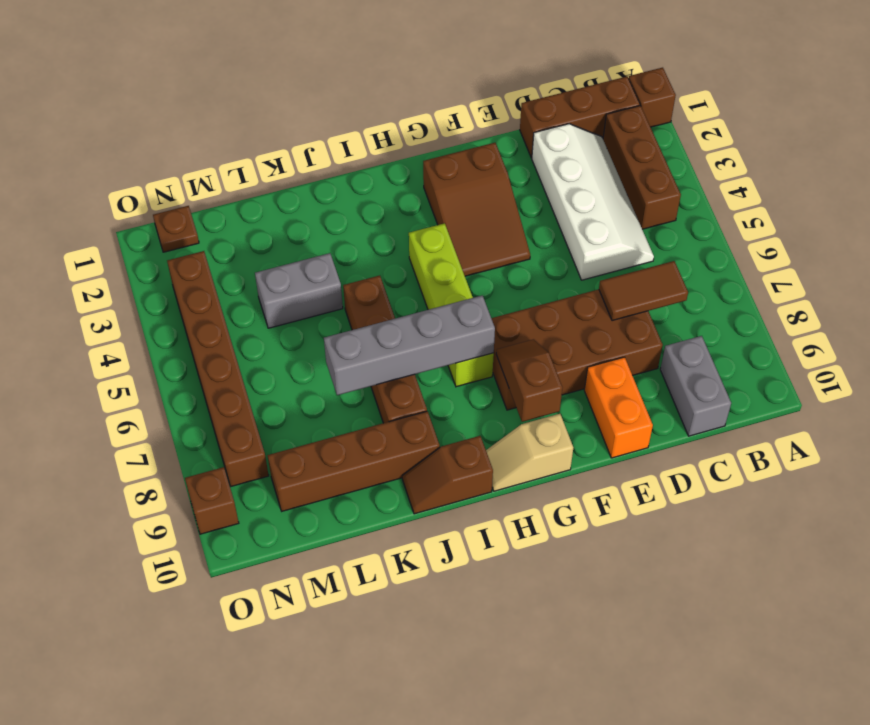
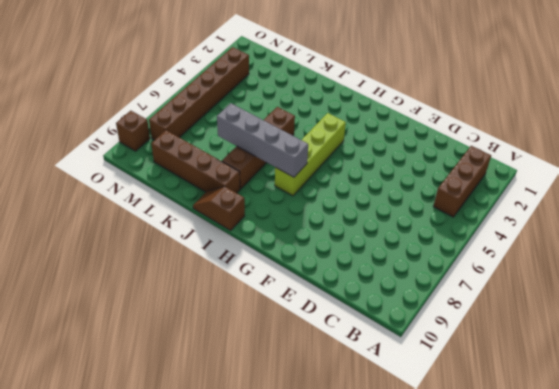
none -> brown 1x1 brick [629,68,676,127]
none -> brown 1x3 brick [520,77,640,158]
none -> white 2x4 slope [532,124,654,280]

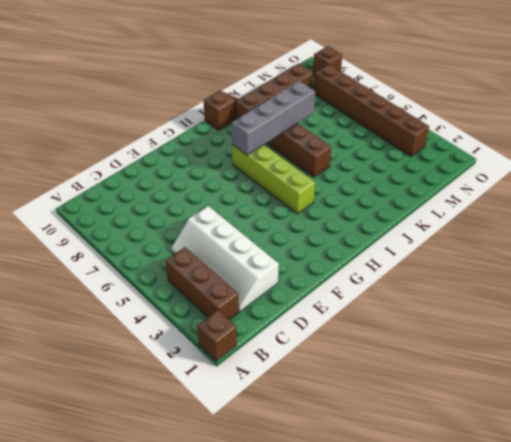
none -> brown 1x3 brick [520,77,640,158]
none -> grey 1x2 brick [660,336,731,436]
none -> brown 2x4 brick [491,289,663,410]

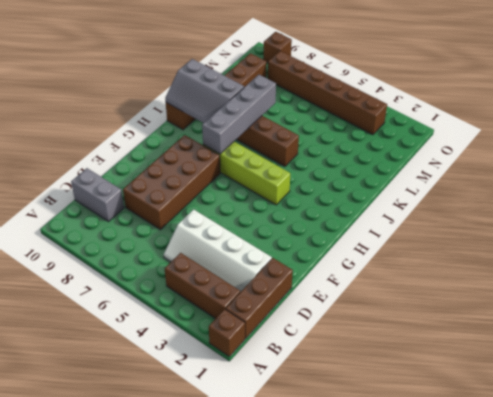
grey 2x3 slope [165,59,244,123] -> none
none -> orange 1x2 brick [584,357,653,458]
none -> brown 2x3 slope [423,143,530,276]
none -> tan 1x2 slope [486,414,573,491]

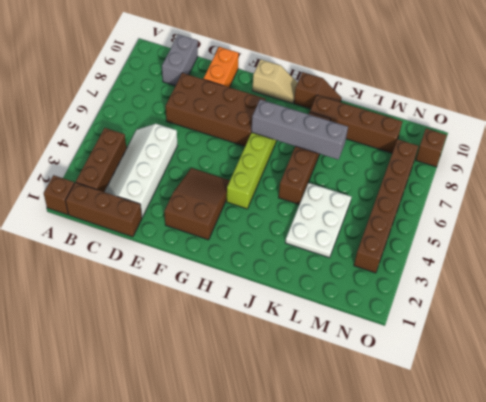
white 2x3 plate [285,183,351,258] -> grey 1x2 brick [255,253,343,328]
none -> brown 1x1 plate [153,206,199,252]
none -> brown 1x2 tile [599,261,688,321]
none -> brown 1x2 slope [496,339,562,422]

